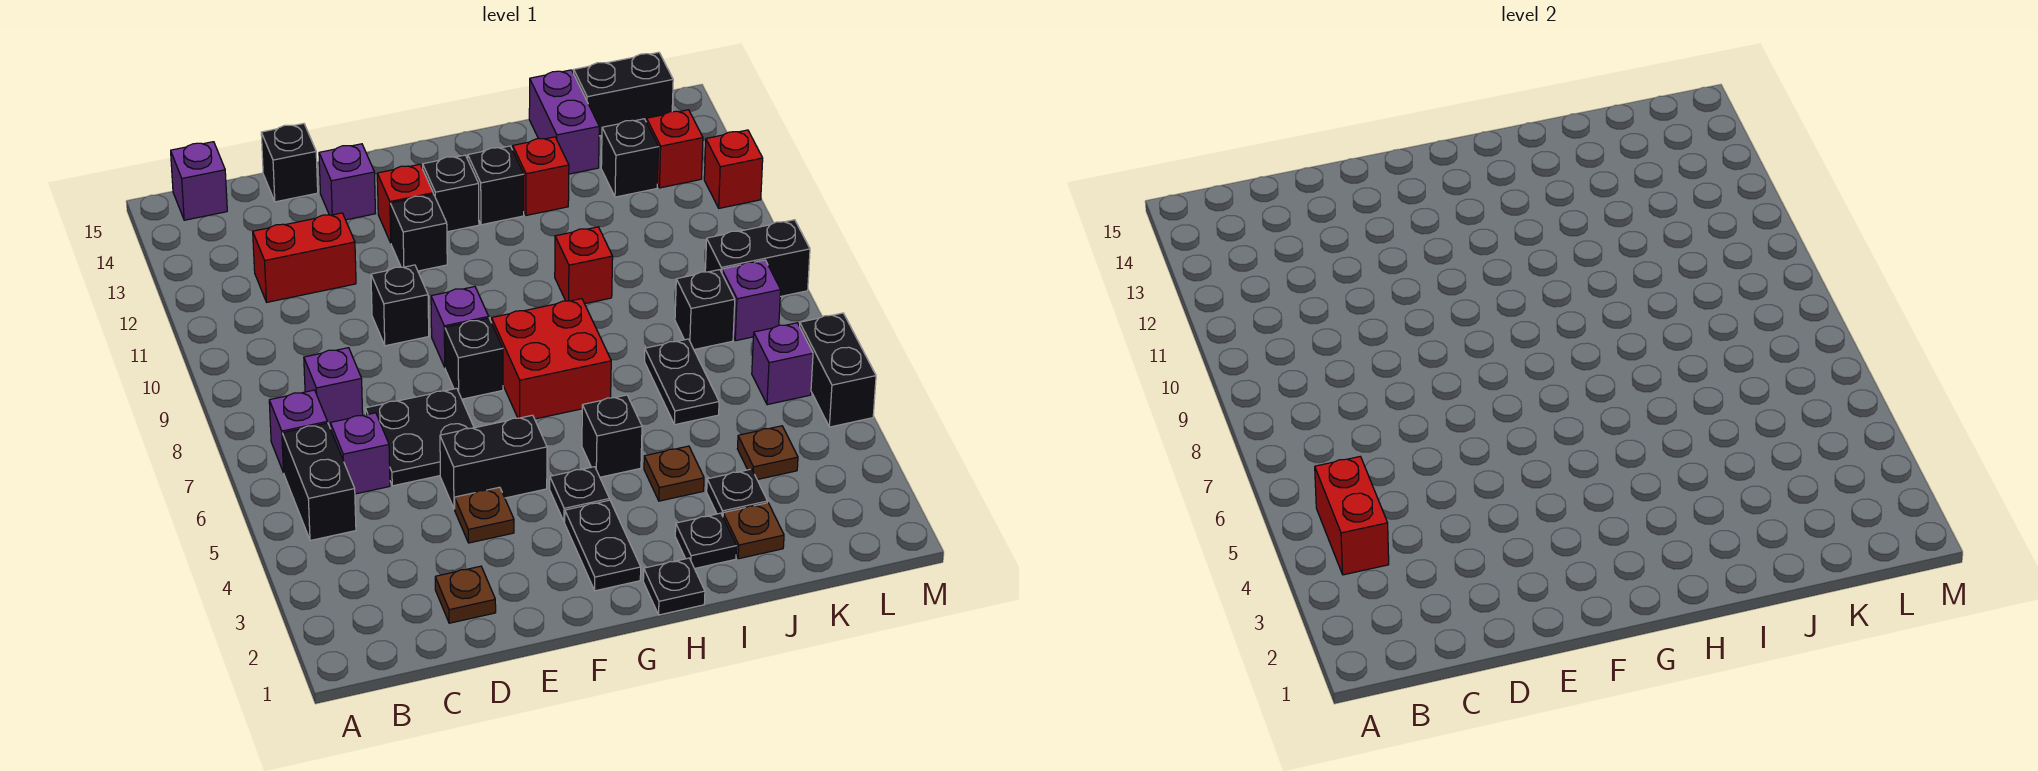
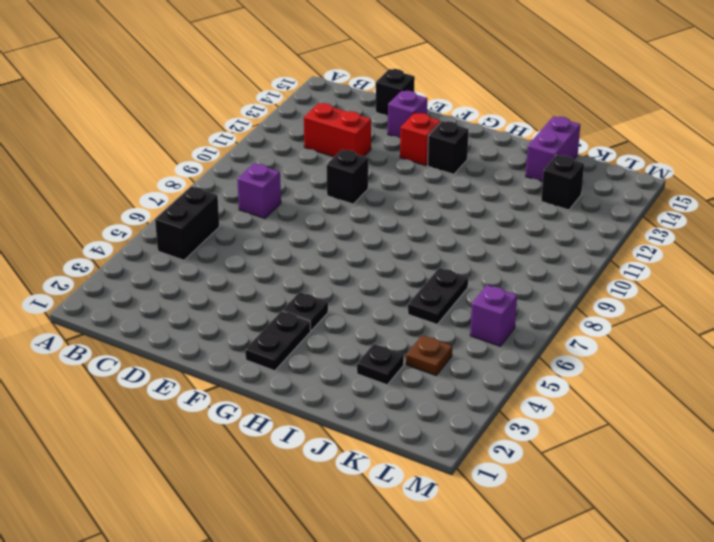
none -> purple 1x1 brick [269,390,327,473]
none -> purple 1x1 brick [171,142,227,220]
none -> purple 1x1 brick [330,413,390,494]
none -> brown 1x1 plate [435,566,496,623]

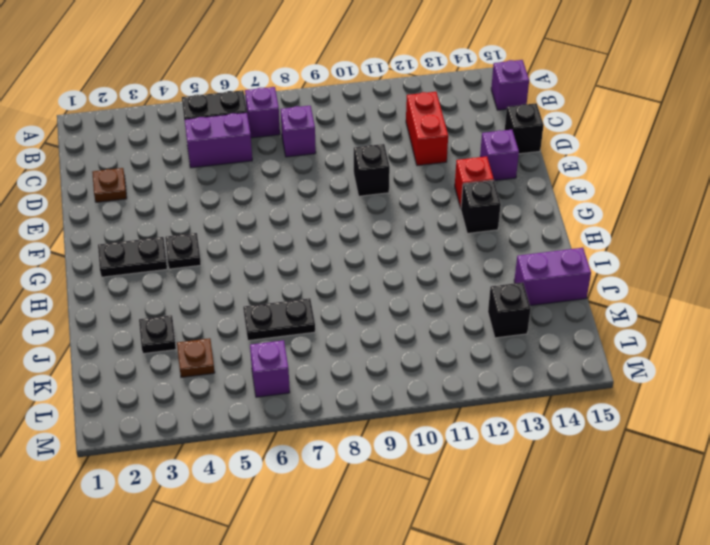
purple 1x2 brick [185,113,252,168] -> purple 1x1 brick [330,413,390,494]
none -> black 2x2 plate [365,388,474,486]
none -> brown 1x1 plate [455,487,514,543]
none -> black 1x2 brick [440,415,547,509]
none -> black 1x1 brick [445,318,503,399]

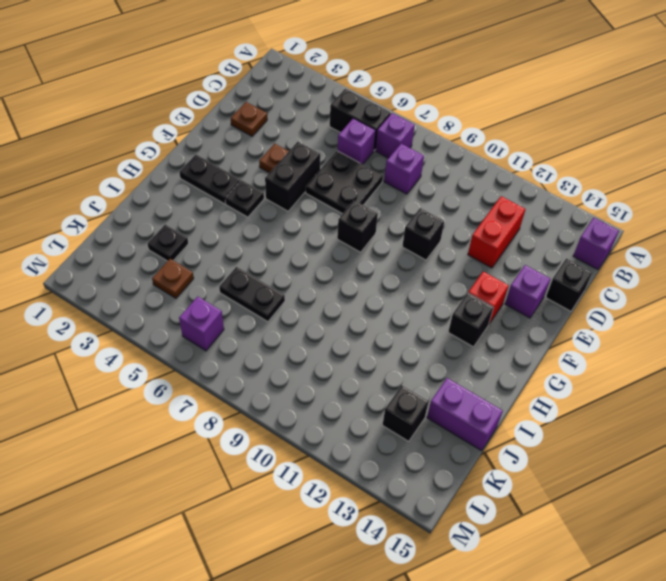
none -> purple 1x1 brick [431,287,489,367]
none -> black 1x1 brick [390,194,447,271]
none -> red 2x2 brick [492,299,611,419]
none -> black 1x1 plate [643,558,705,615]

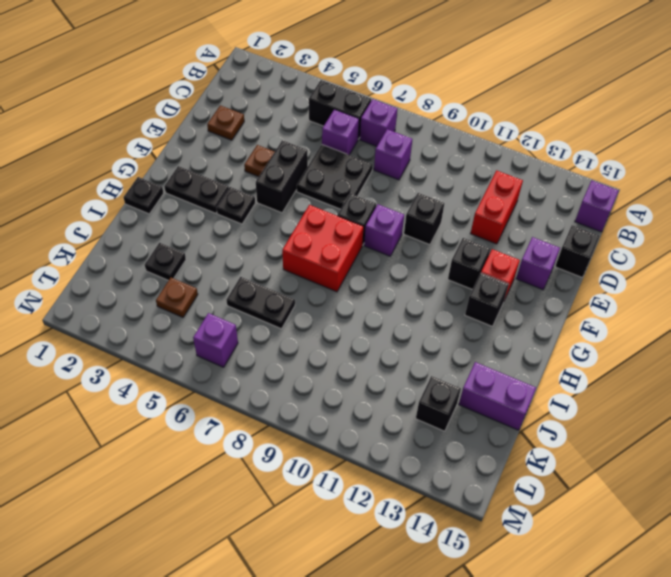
none -> black 1x1 brick [582,395,642,477]
none -> black 1x1 brick [468,146,524,225]
none -> black 1x1 plate [675,513,736,569]
none -> brown 1x1 plate [644,446,704,501]

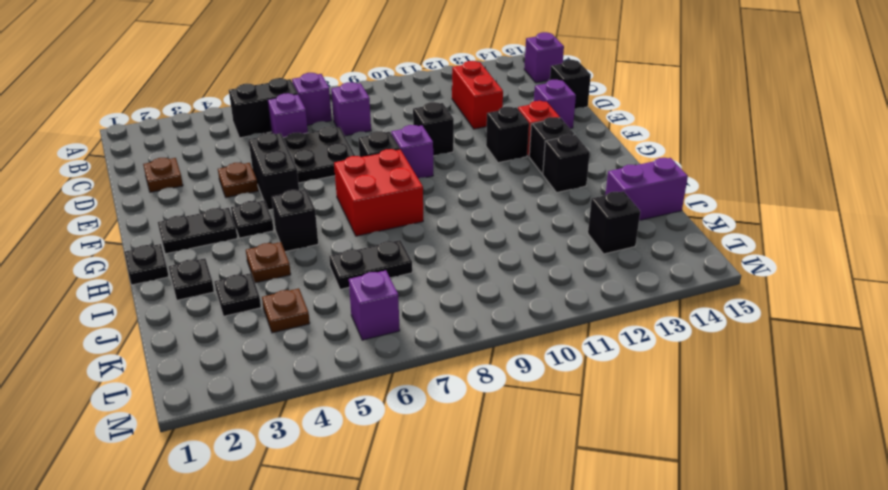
none -> red 1x1 brick [555,227,613,304]
none -> red 1x1 brick [513,137,569,215]
none -> brown 1x1 plate [723,503,784,559]
none -> black 1x1 brick [675,270,735,350]

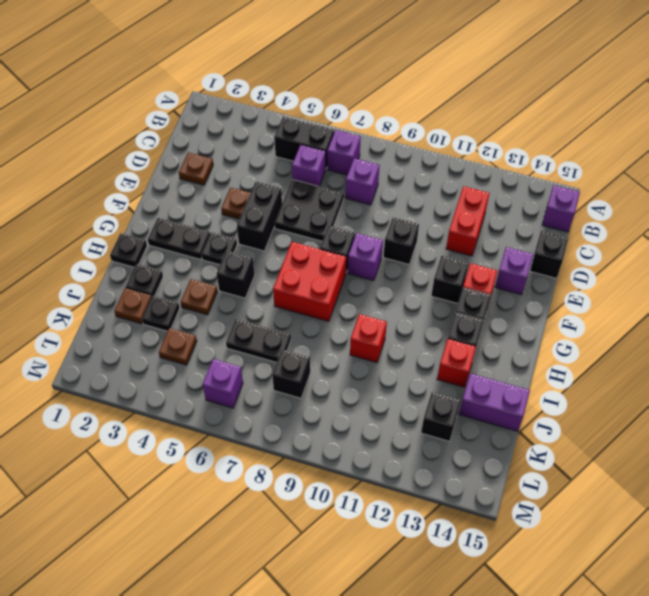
none -> black 1x2 brick [574,52,673,136]
none -> purple 1x1 brick [722,260,781,341]
none -> black 1x2 brick [705,220,810,297]
none -> red 1x1 brick [646,110,703,188]

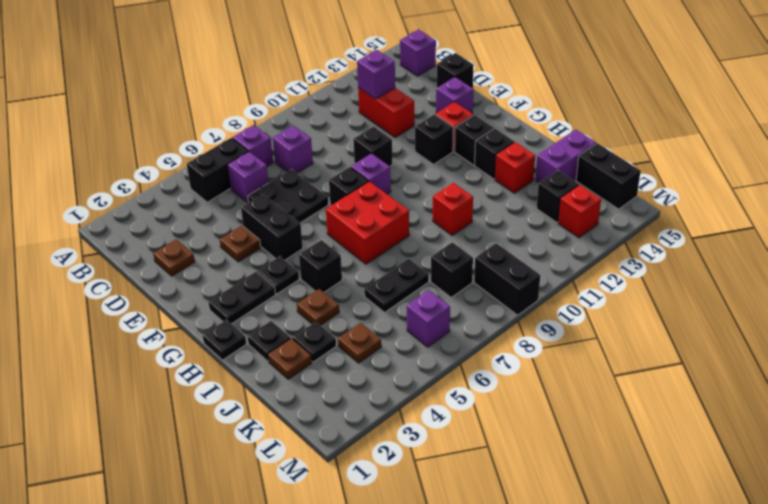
purple 1x1 brick [357,50,395,99] -> purple 1x1 brick moved to [722,260,781,341]
none -> black 1x2 brick [800,313,876,427]
none -> red 1x1 brick [704,130,763,208]
none -> red 1x2 brick [1315,457,1389,575]

